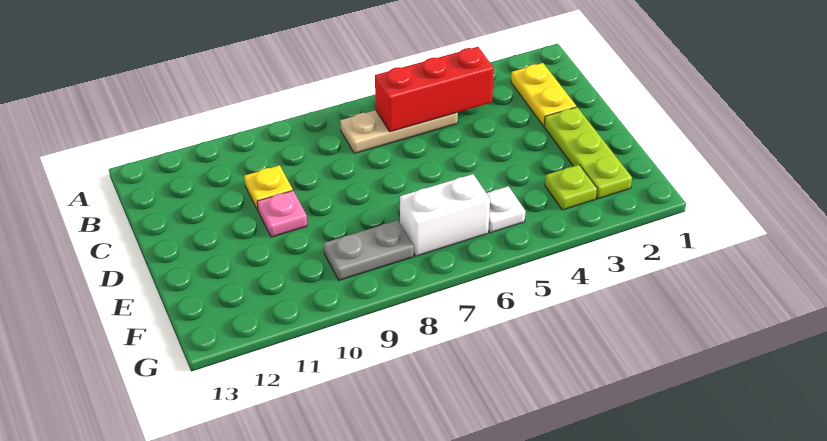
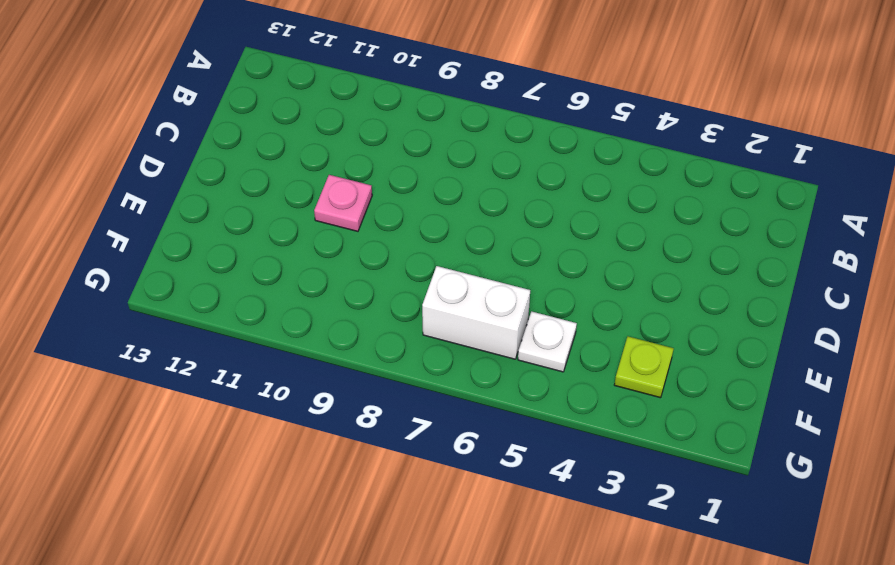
none -> yellow 1x2 plate [511,63,576,126]
none -> tan 1x3 plate [340,110,458,153]

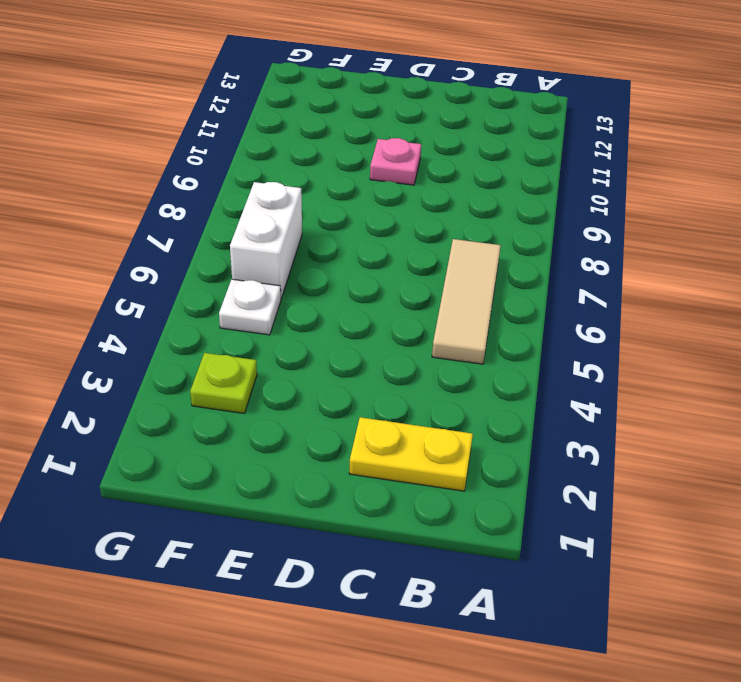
tan 1x3 tile [432,239,501,364] -> tan 1x3 plate [340,110,458,153]
none -> yellow 1x1 plate [244,165,293,210]
none -> lime 1x3 plate [544,107,632,199]

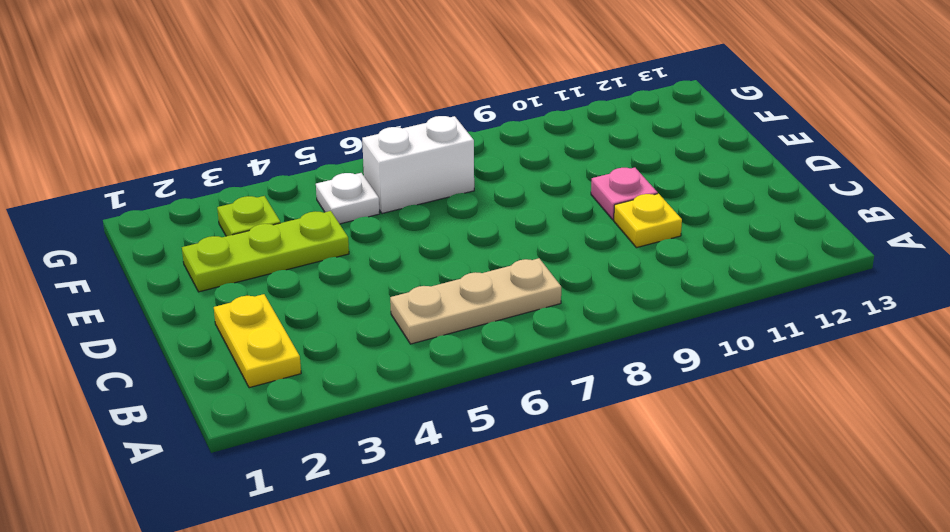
lime 1x3 plate [182,211,349,292] -> lime 1x3 plate turned to [544,107,632,199]
none -> grey 1x2 plate [324,220,414,280]
none -> red 1x3 brick [375,47,494,132]

